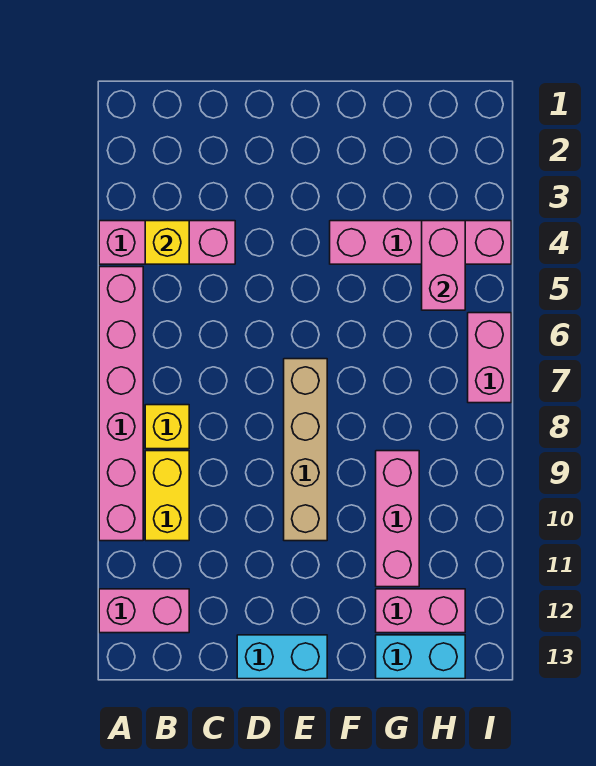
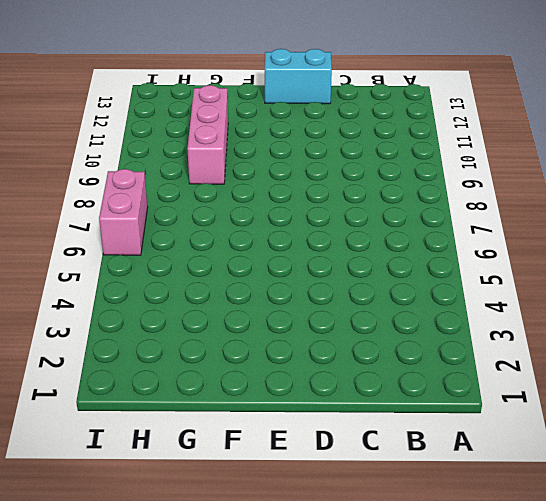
none -> pink 1x3 brick [99,221,235,264]
none -> pink 1x6 brick [99,267,143,541]
none -> pink 1x2 brick [99,589,189,633]

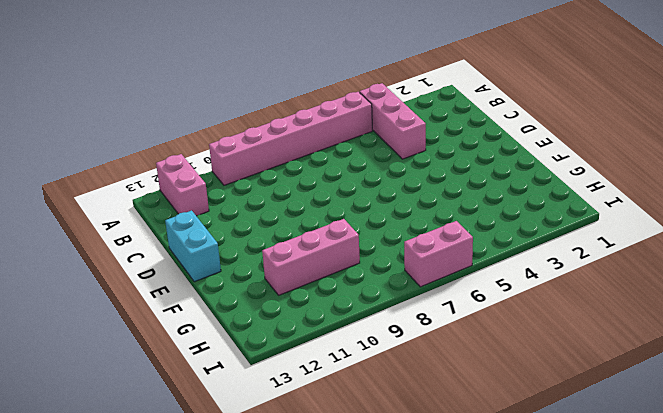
none -> yellow 1x1 brick [145,405,189,449]
none -> yellow 1x2 brick [145,451,189,541]
none -> tan 1x4 brick [284,359,327,541]

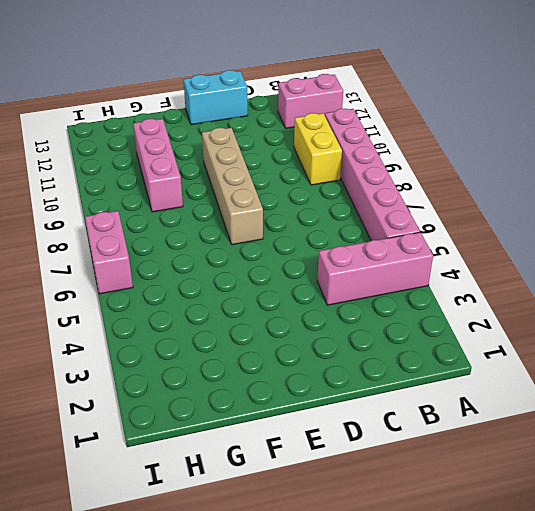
none -> yellow 1x1 brick [145,405,189,449]
none -> pink 1x4 brick [330,221,511,264]
none -> pink 1x2 brick [376,589,465,633]

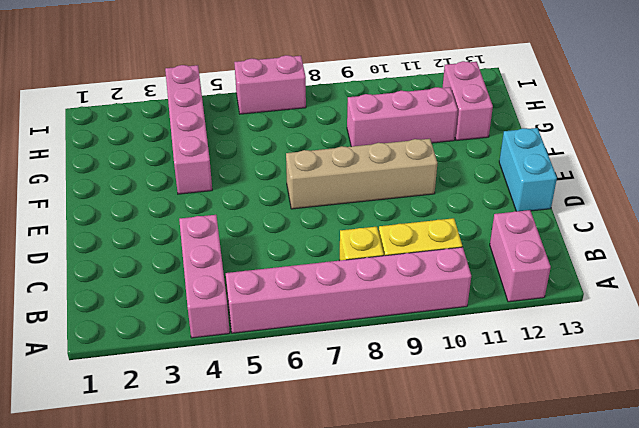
none -> cyan 1x2 brick [376,635,465,679]
none -> yellow 1x1 brick [145,221,189,264]
none -> pink 1x2 brick [422,221,465,310]

